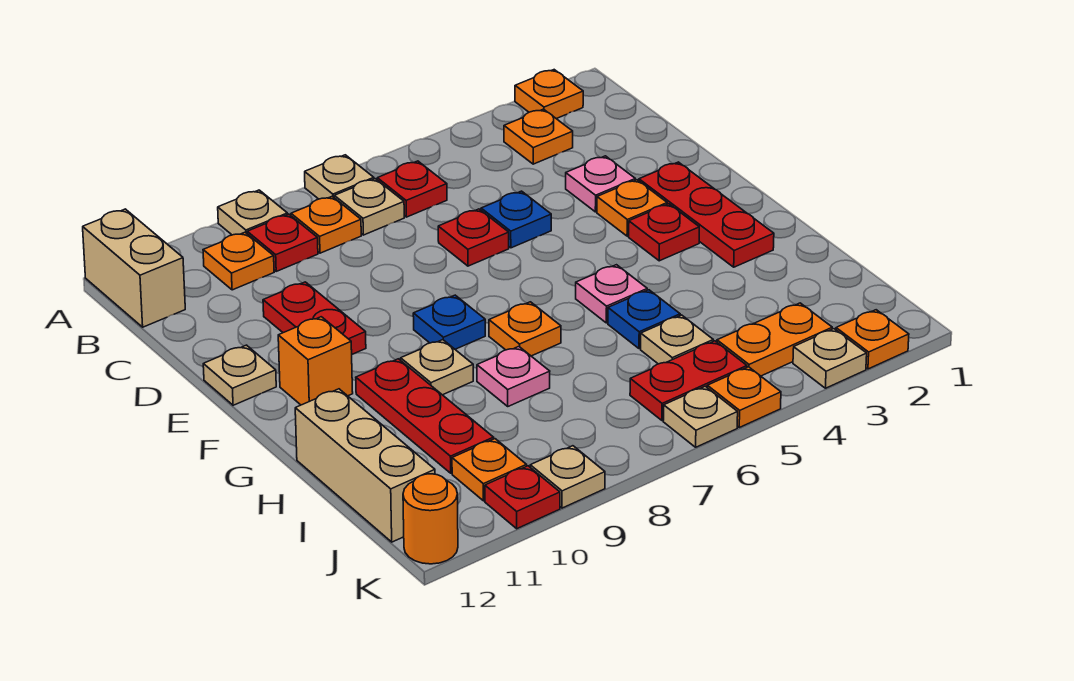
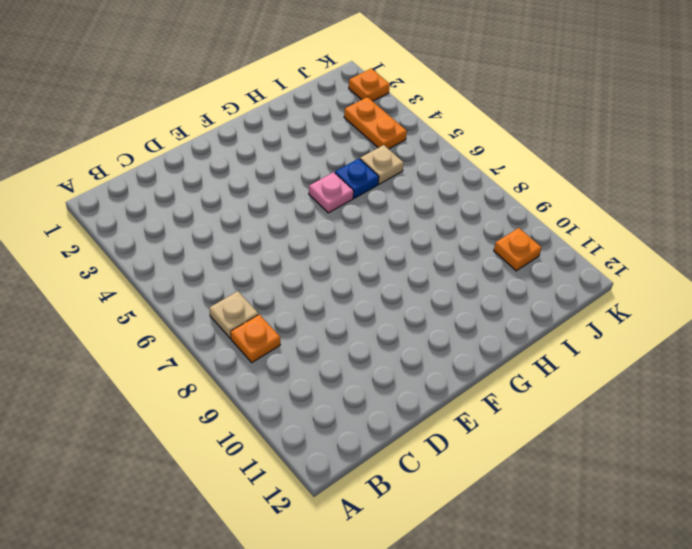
none -> orange 1x1 plate [515,70,583,119]
none -> tan 1x1 plate [305,155,374,199]
none -> tan 1x1 plate [218,190,288,235]
none -> tan 1x2 brick [83,209,185,327]

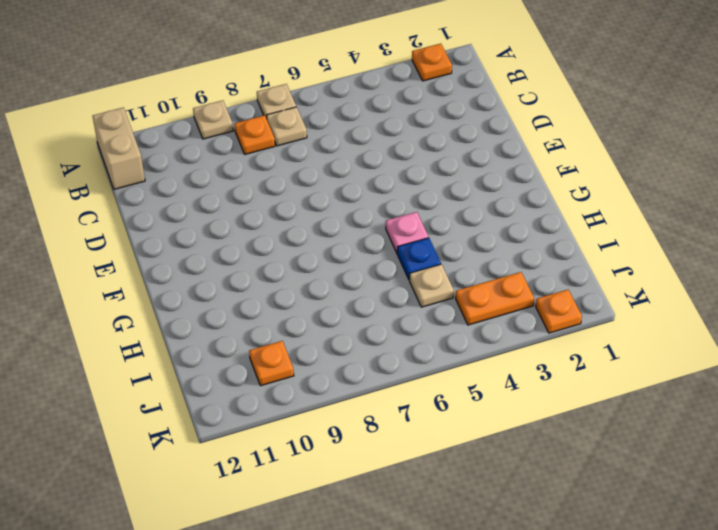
none -> orange 1x1 plate [504,109,573,164]
none -> red 1x1 plate [377,161,447,217]
none -> red 1x1 plate [247,214,318,271]
none -> orange 1x1 plate [203,232,274,290]

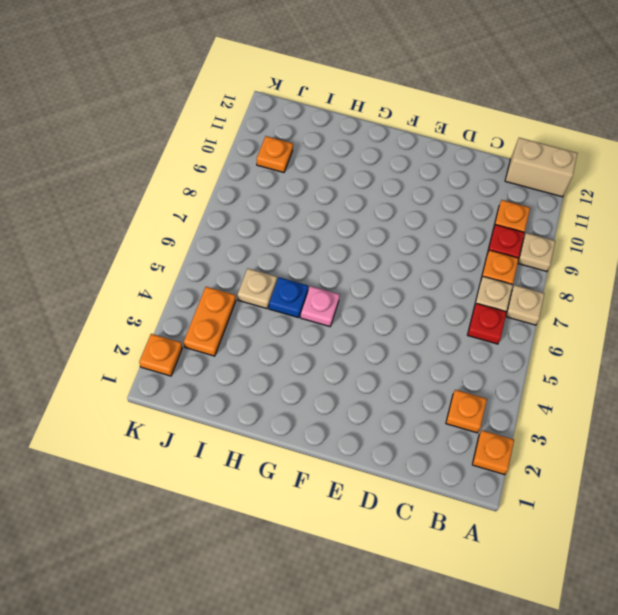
none -> pink 1x1 plate [566,156,635,212]
none -> blue 1x1 plate [481,191,551,248]
none -> red 1x1 plate [438,209,509,266]
none -> red 1x2 plate [263,282,366,354]

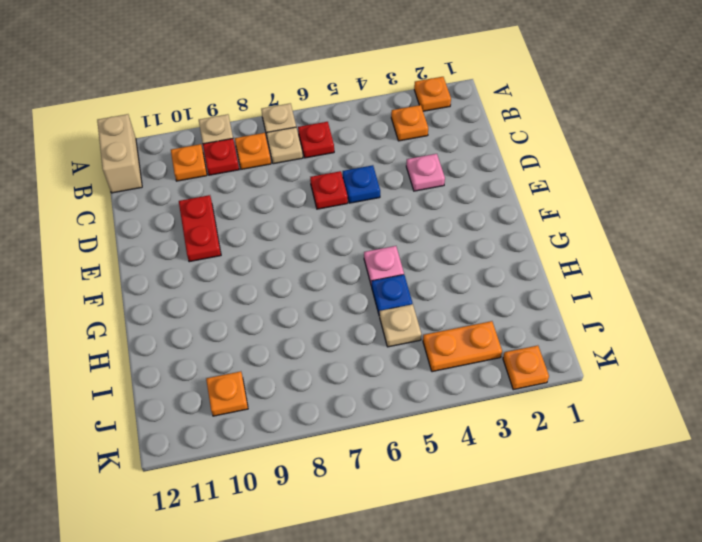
none -> red 1x3 plate [639,162,774,267]
none -> orange 1x1 plate [597,180,667,236]
none -> tan 1x1 plate [203,345,276,405]
none -> red 1x1 plate [629,204,699,261]

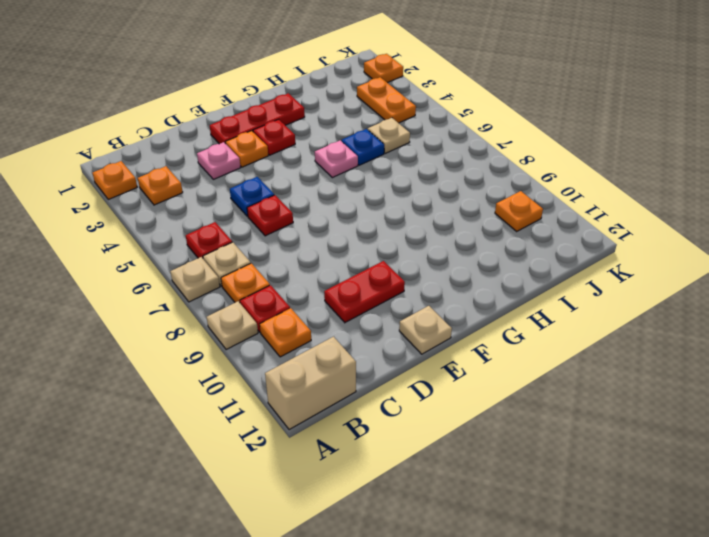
none -> blue 1x1 plate [413,295,485,349]
none -> orange 1x1 brick [278,317,353,405]
none -> orange 1x1 plate [489,302,561,356]
none -> tan 1x1 plate [401,340,473,395]

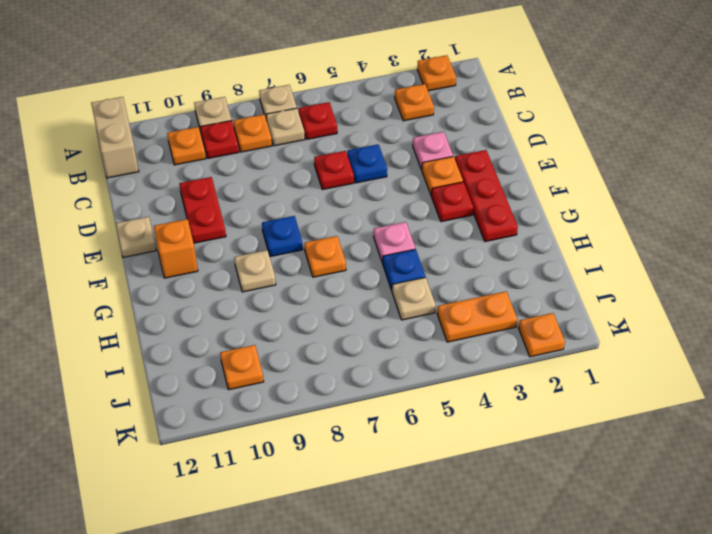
none -> red 1x3 plate [356,359,494,473]
none -> pink 1x1 plate [477,347,550,406]
none -> tan 1x3 brick [295,389,435,542]
none -> red 1x2 plate [630,341,747,420]

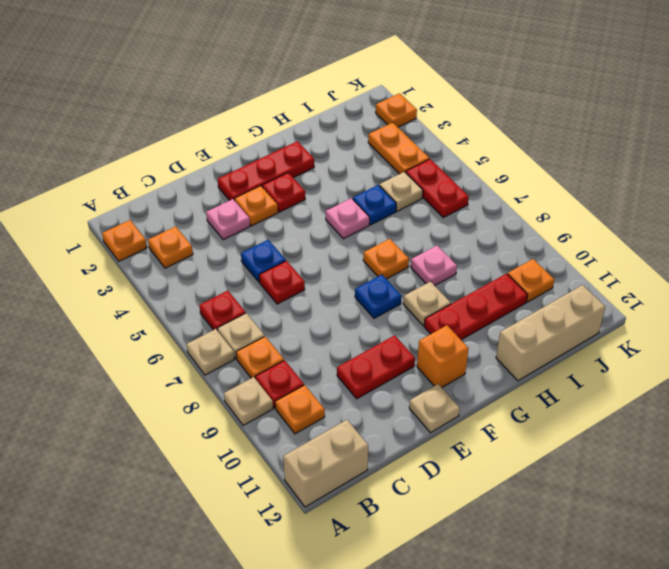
none -> tan 1x1 plate [793,329,867,388]
none -> orange 1x1 plate [707,367,781,427]
none -> tan 1x1 plate [663,386,738,447]
none -> tan 1x1 plate [530,446,605,508]

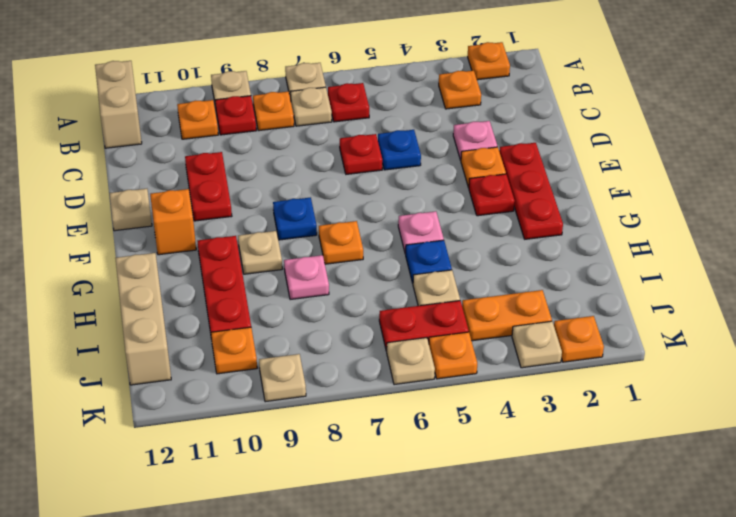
none -> red 1x1 plate [485,466,560,529]
none -> orange 1x1 round brick [403,474,458,564]

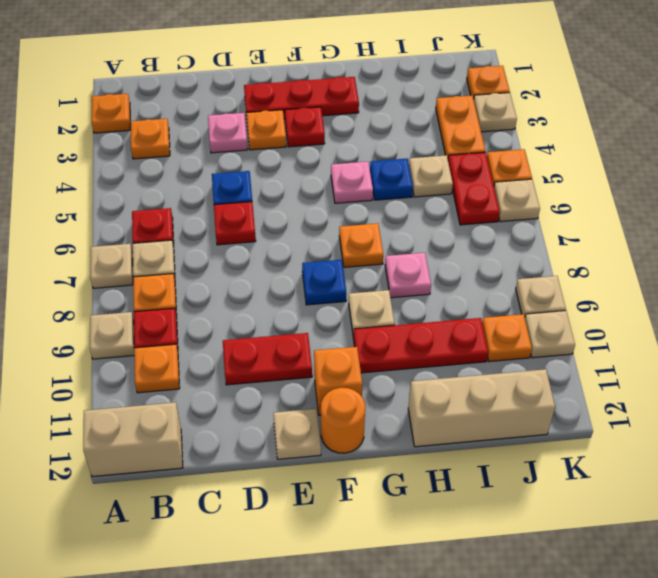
orange 1x1 round brick [321,388,365,453] -> orange 1x1 round brick moved to [403,474,458,564]
tan 1x1 plate [525,311,575,358] -> red 1x1 plate [485,466,560,529]

